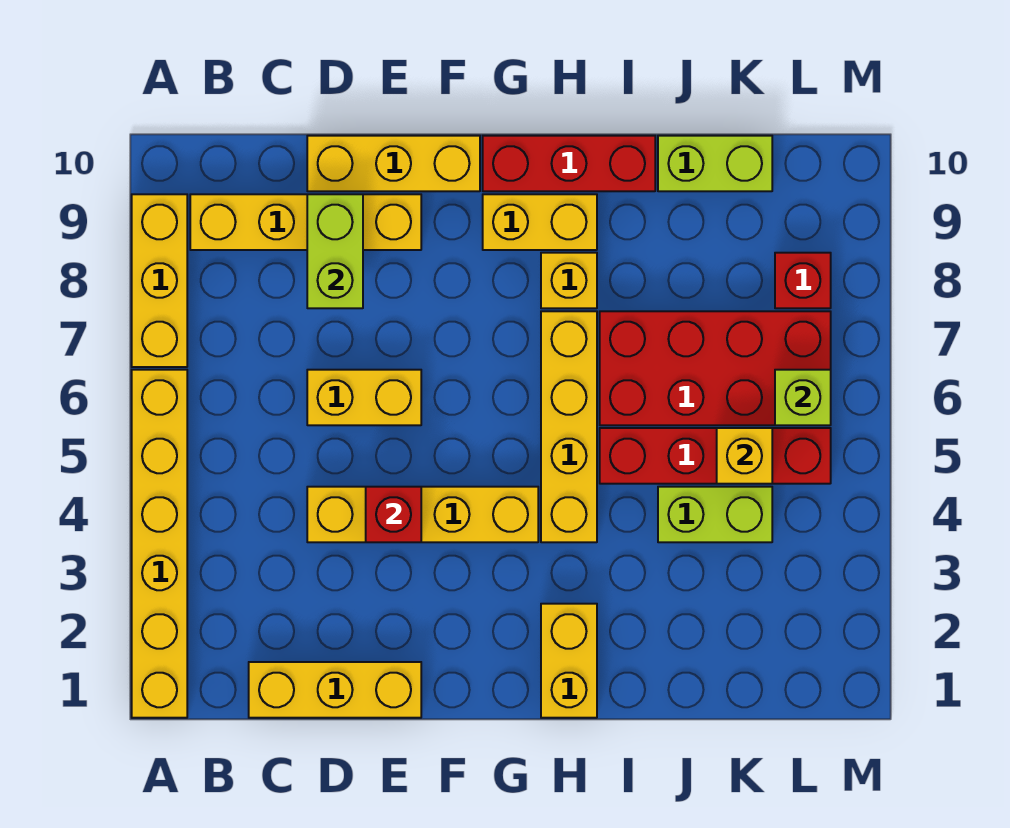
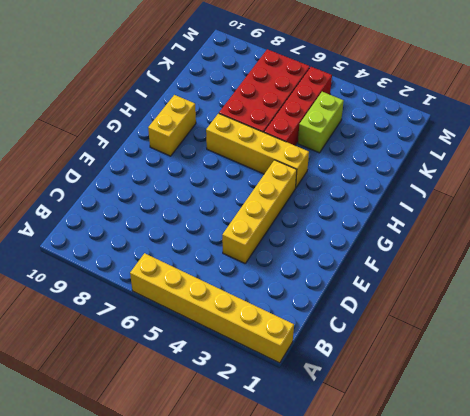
none -> yellow 1x3 brick [132,194,187,367]
none -> yellow 1x4 brick [190,194,421,250]
none -> yellow 1x3 brick [249,662,421,718]

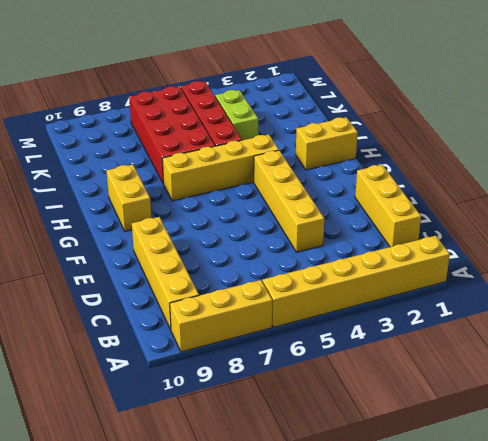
none -> yellow 1x2 brick [307,370,421,425]
none -> yellow 1x3 brick [307,136,480,191]
none -> red 1x3 brick [483,136,655,191]

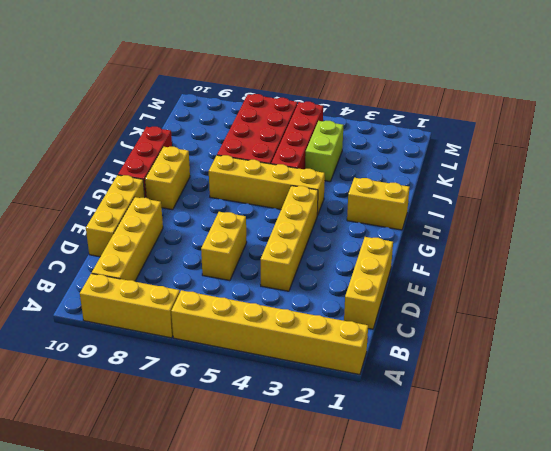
none -> yellow 1x1 brick [541,253,597,308]
none -> lime 1x2 brick [658,136,772,191]
none -> red 1x1 brick [775,253,831,308]

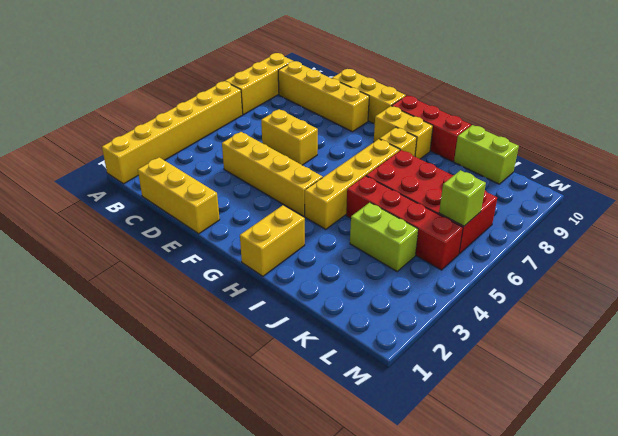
none -> red 1x1 brick [775,253,831,308]
none -> lime 1x2 brick [307,194,363,308]
none -> red 1x1 brick [366,487,421,542]

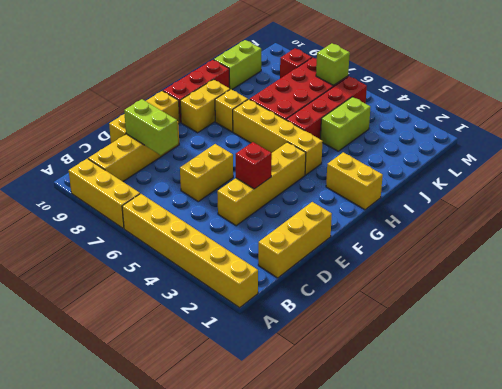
none -> yellow 1x1 brick [717,428,772,484]

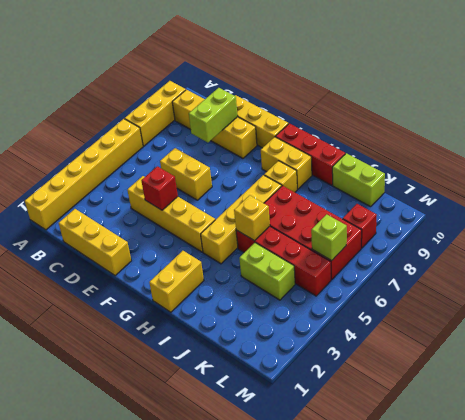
yellow 1x1 brick [234,195,270,241] -> yellow 1x1 brick moved to [717,428,772,484]

